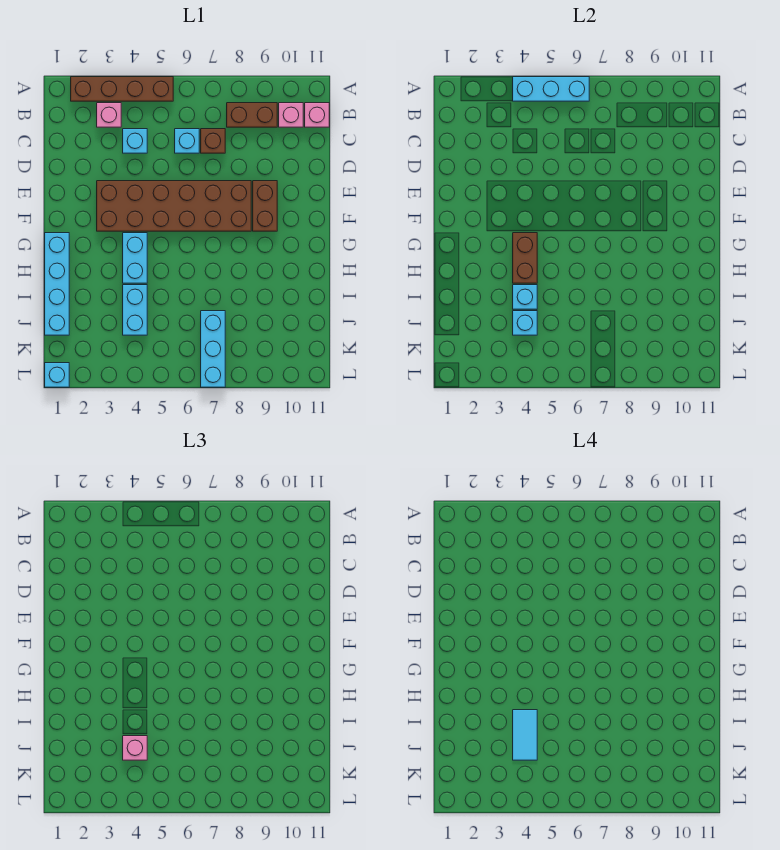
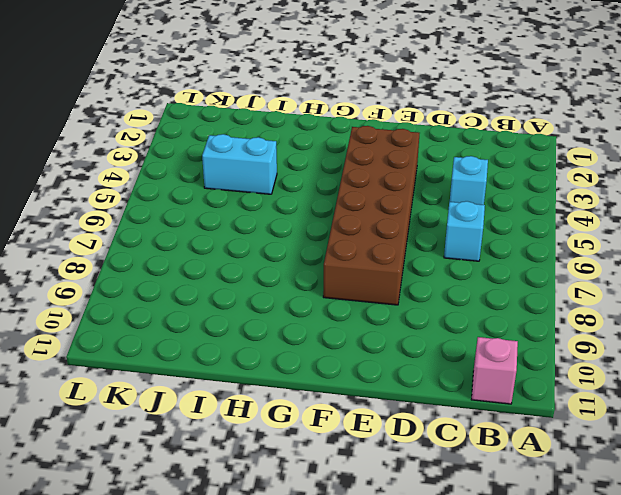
none -> brown 1x4 brick [71,77,173,101]
none -> pink 1x1 brick [97,103,121,127]
none -> brown 1x2 brick [227,103,277,127]

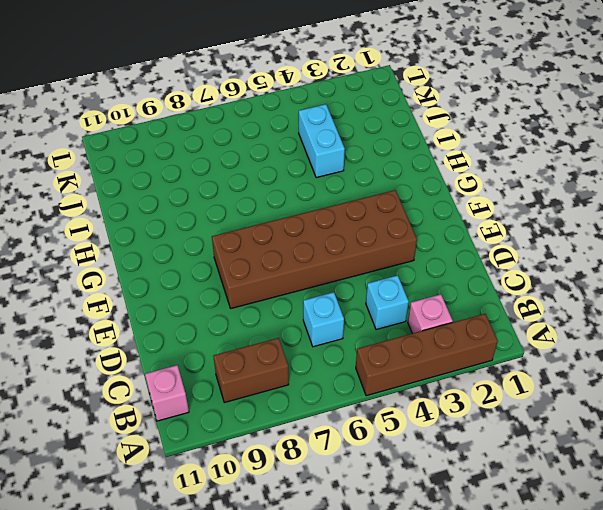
none -> pink 1x1 brick [279,103,303,127]
none -> brown 1x1 brick [201,129,225,153]
none -> brown 1x2 brick [253,181,277,231]

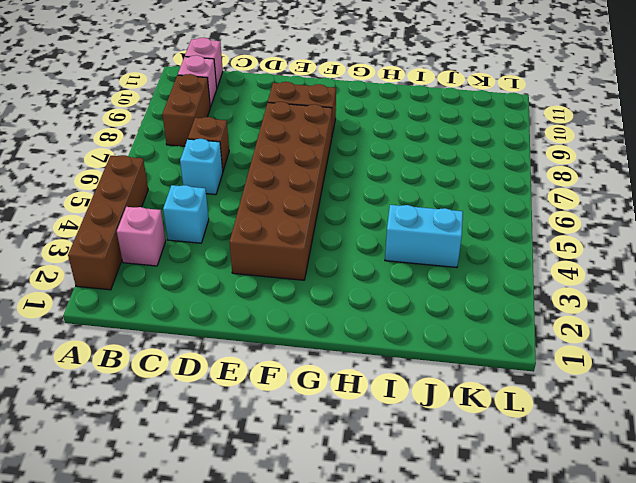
none -> cyan 1x4 brick [45,233,69,335]
none -> cyan 1x2 brick [123,233,147,283]
none -> cyan 1x3 brick [201,311,225,387]

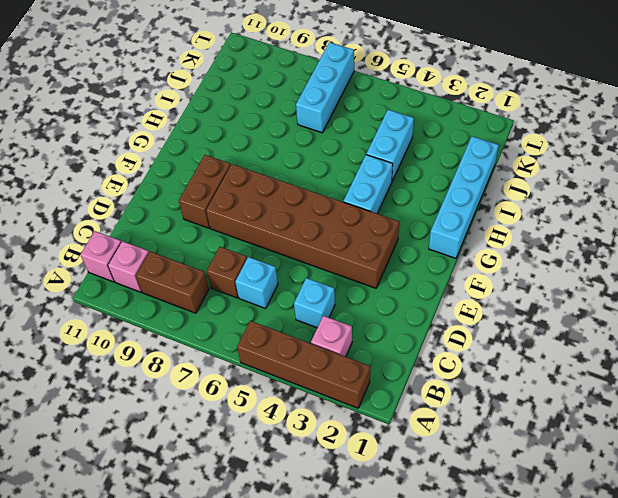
none -> cyan 1x1 brick [45,363,69,387]
none -> cyan 1x3 brick [513,77,589,101]
none -> brown 1x2 brick [513,233,537,283]

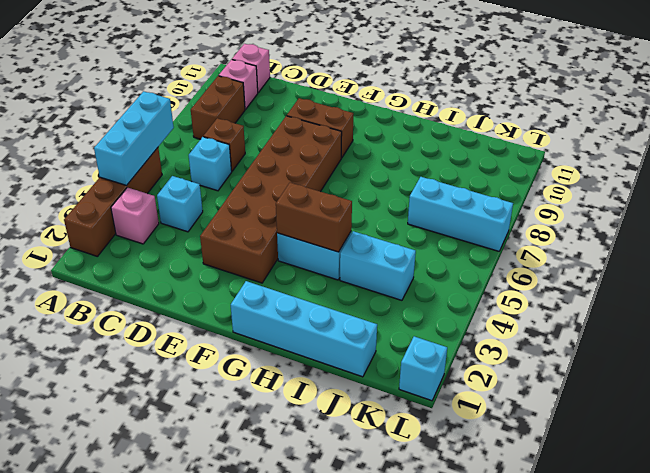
none -> cyan 1x1 brick [513,285,537,309]
none -> cyan 1x1 brick [513,311,537,335]
none -> pink 1x1 brick [123,736,147,760]

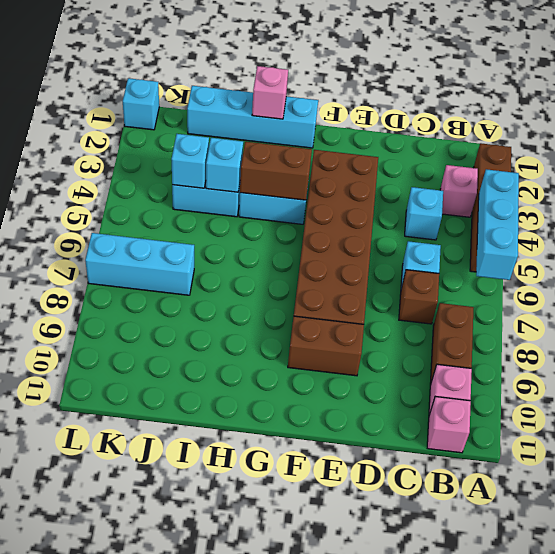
pink 1x1 brick [252,66,288,119] -> pink 1x1 brick moved to [123,736,147,760]
none -> cyan 1x2 tile [513,710,537,760]

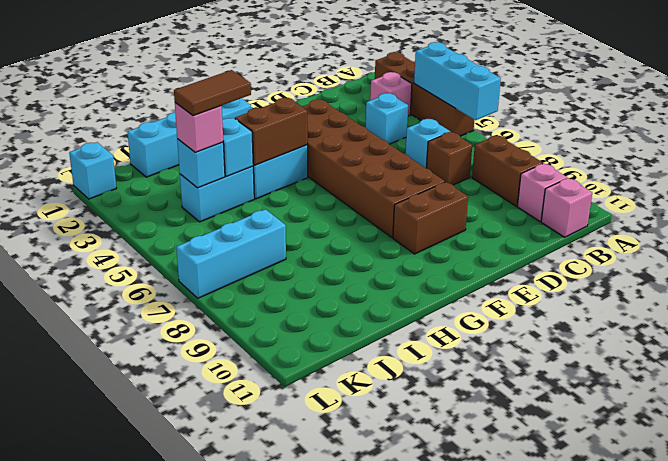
brown 1x2 tile [174,70,251,116] -> cyan 1x2 tile [513,710,537,760]

